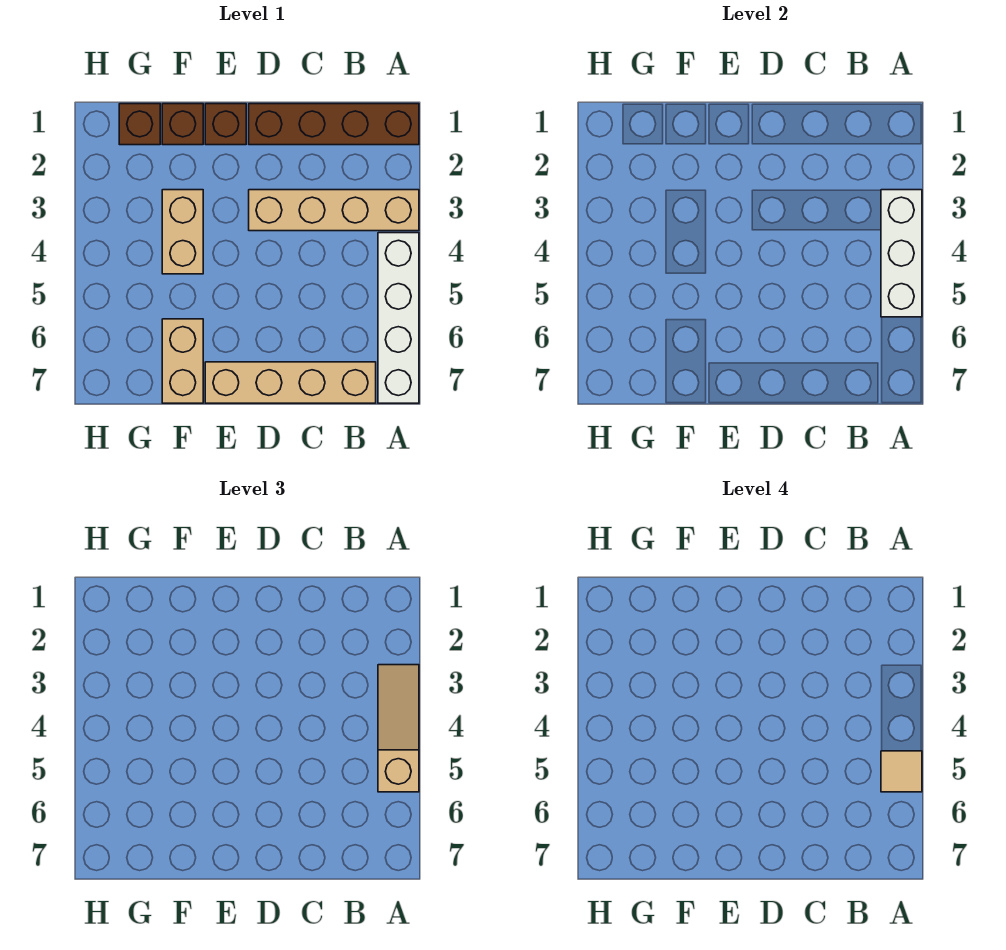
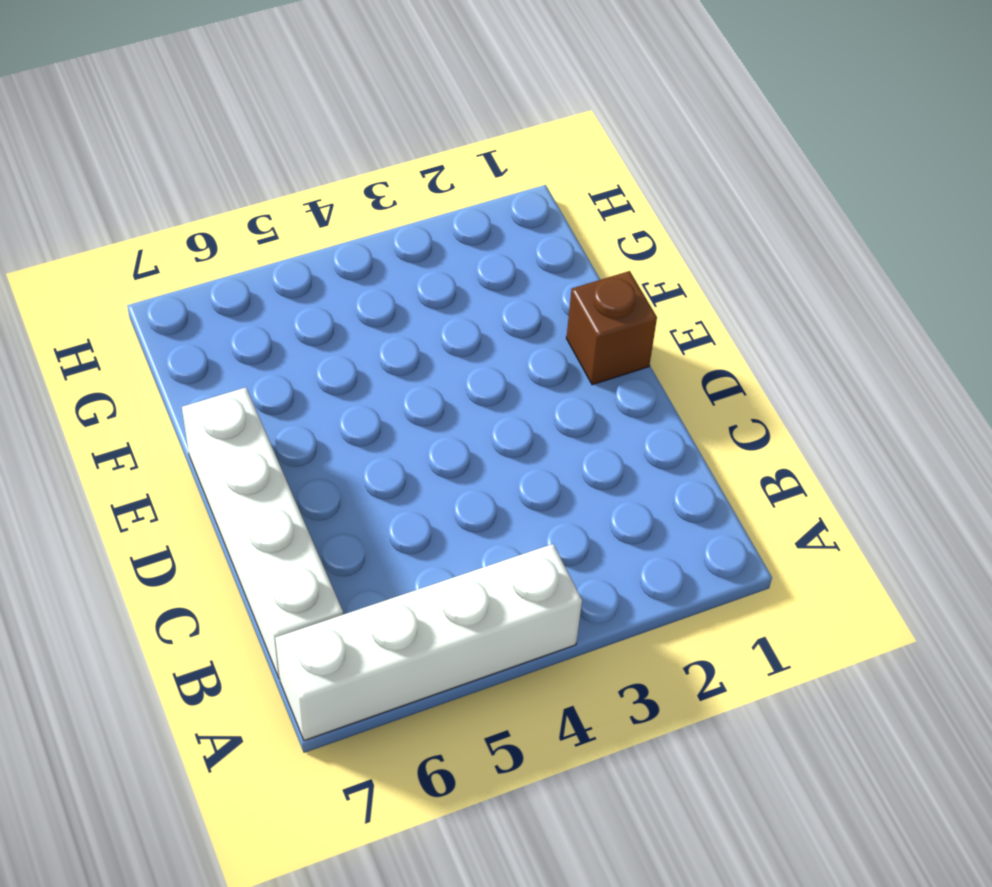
white 1x4 brick [182,387,343,679] -> tan 1x4 brick [205,362,376,403]
none -> brown 1x4 brick [249,104,419,145]
none -> tan 1x4 brick [249,190,419,231]
none -> brown 1x1 brick [162,104,203,145]

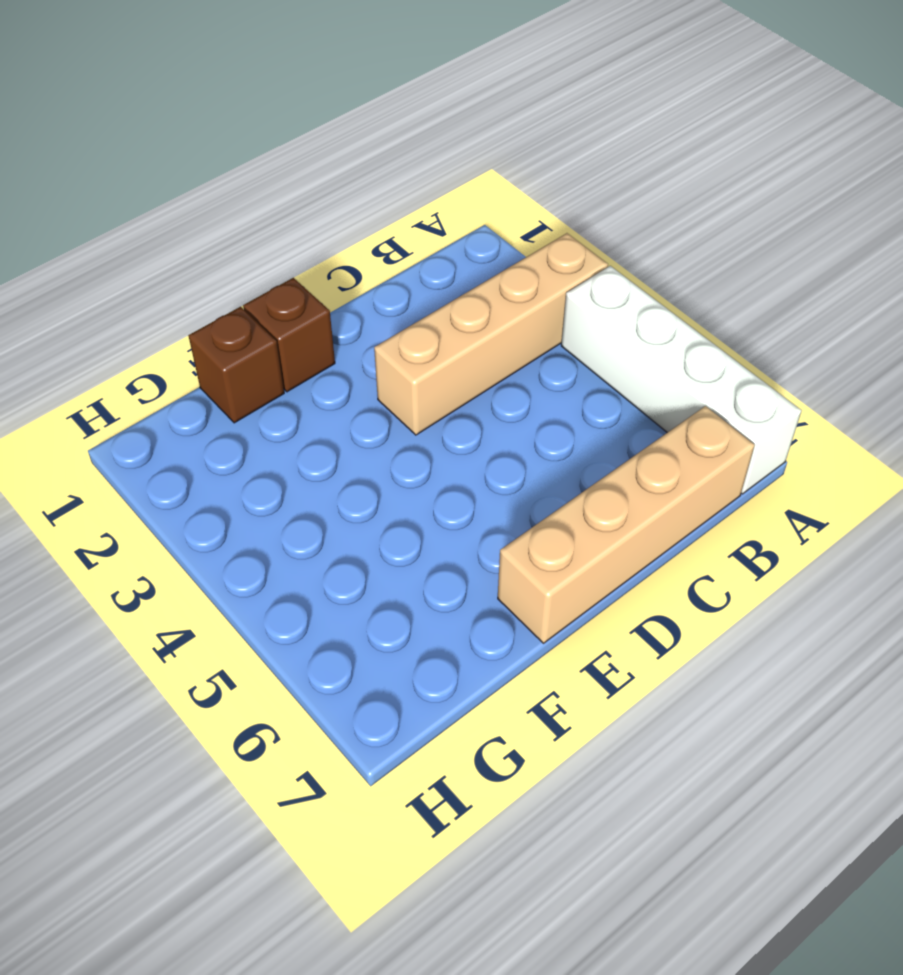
none -> brown 1x4 brick [249,104,419,145]
none -> tan 1x2 brick [162,190,203,274]
none -> tan 1x2 brick [162,319,203,403]

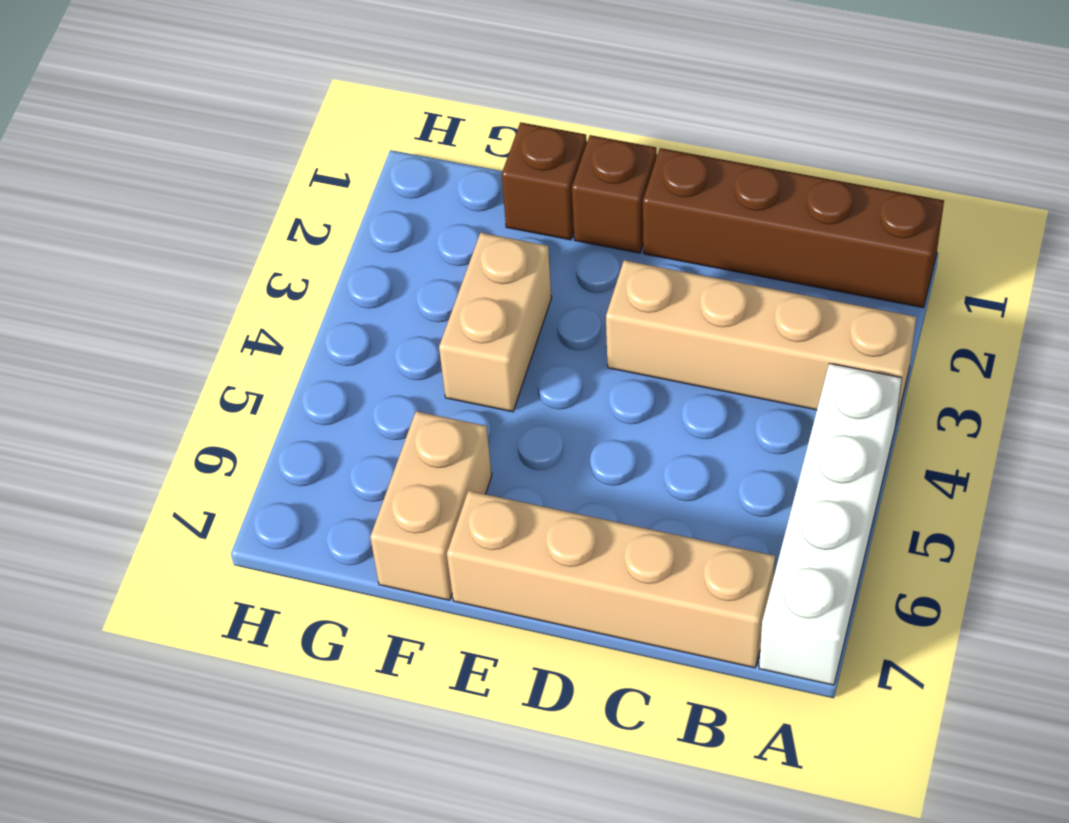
none -> brown 1x1 brick [119,104,160,145]
none -> white 1x3 brick [881,190,922,317]
none -> tan 1x3 slope [378,665,419,792]

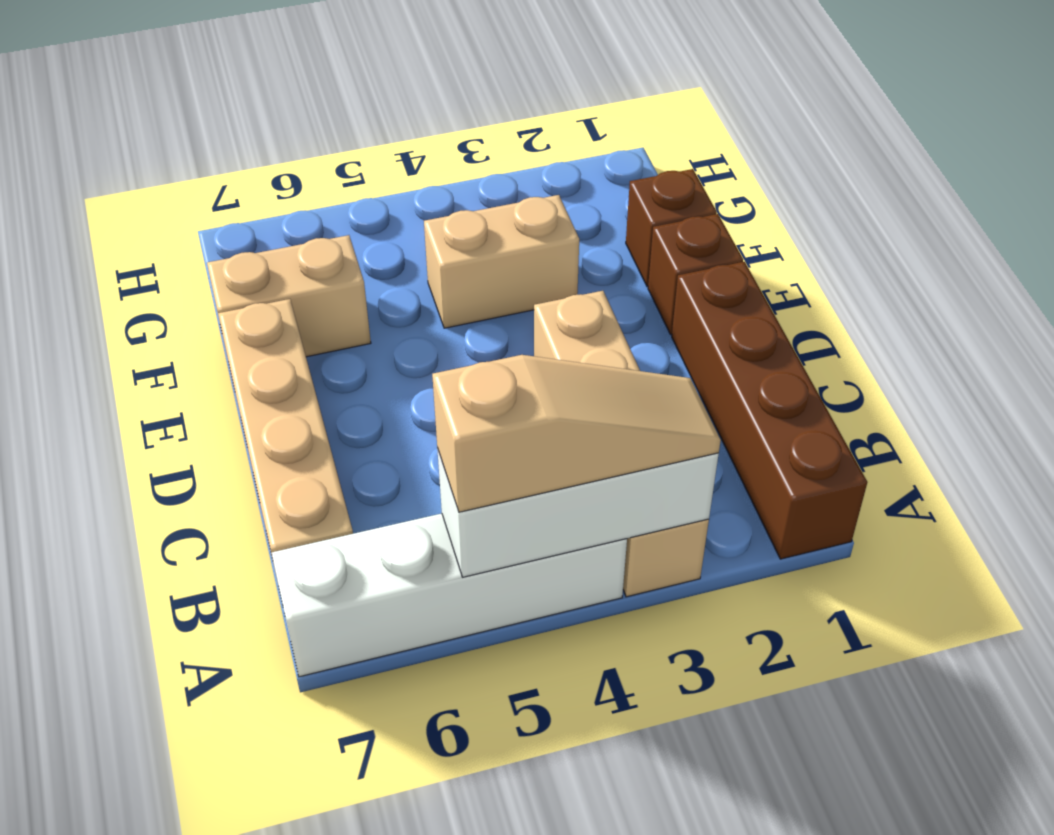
none -> brown 1x1 brick [119,104,160,145]
none -> tan 1x1 tile [881,751,922,792]

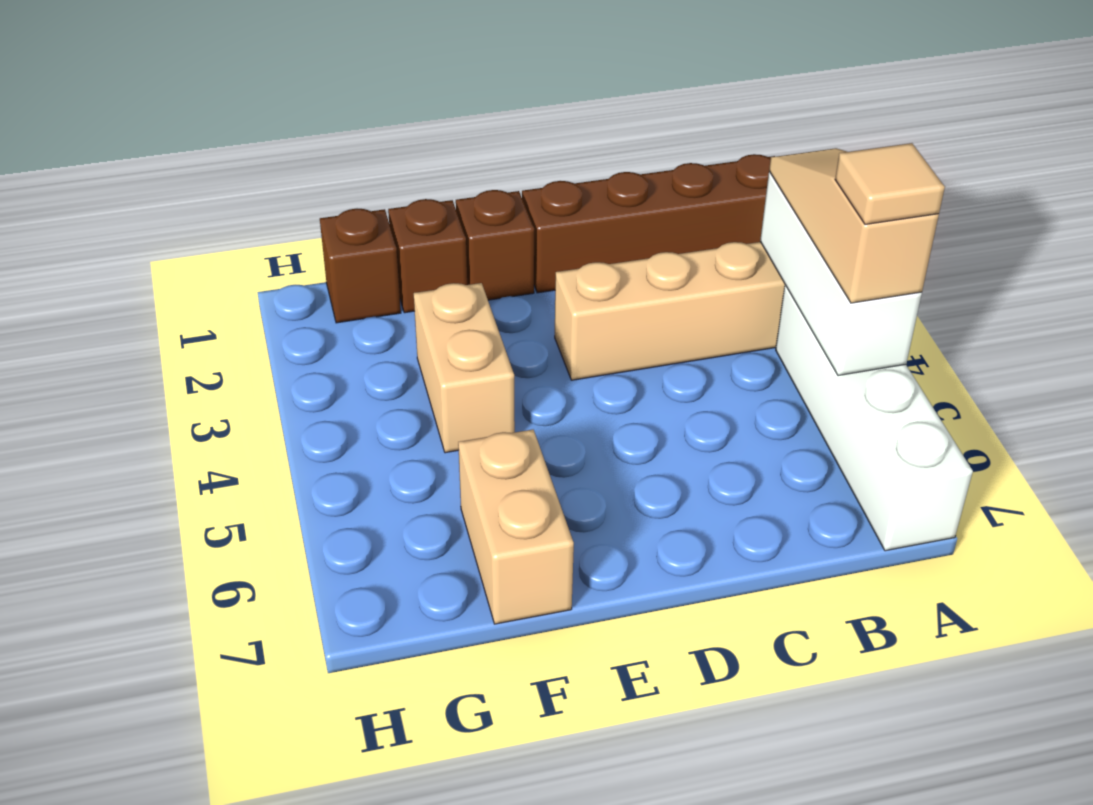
none -> tan 1x4 brick [205,362,376,403]

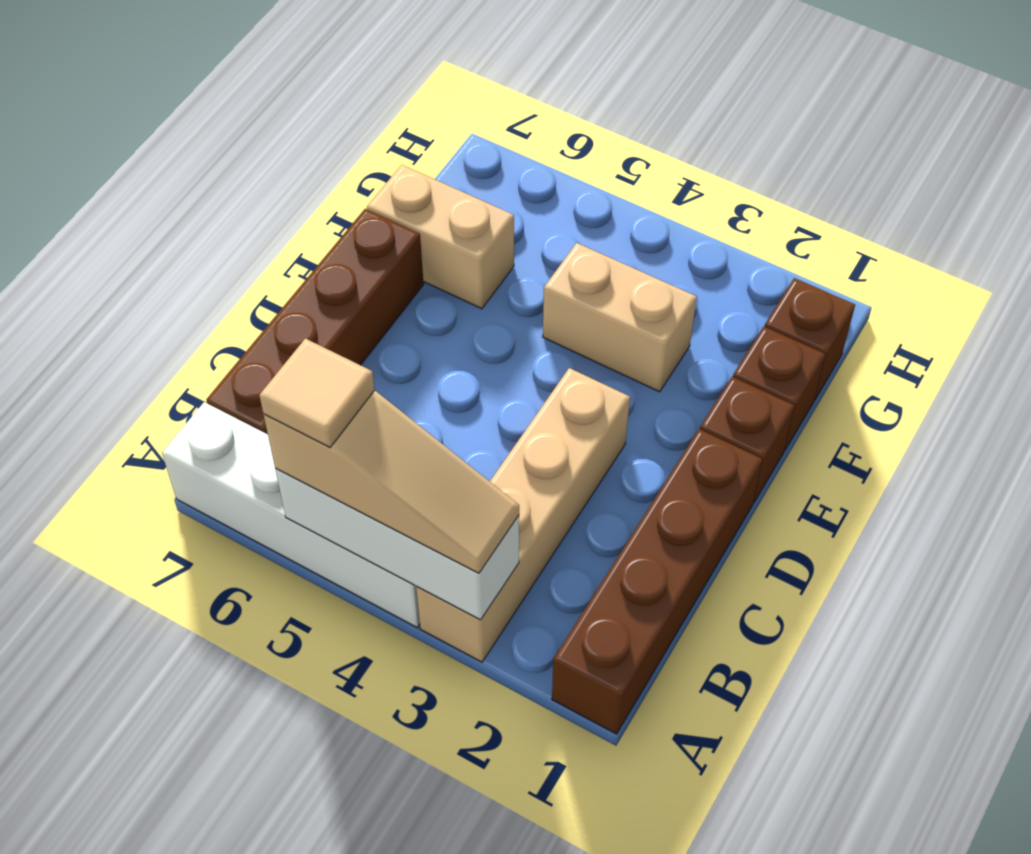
brown 1x4 brick [206,209,424,434] -> tan 1x4 brick [205,362,376,403]

